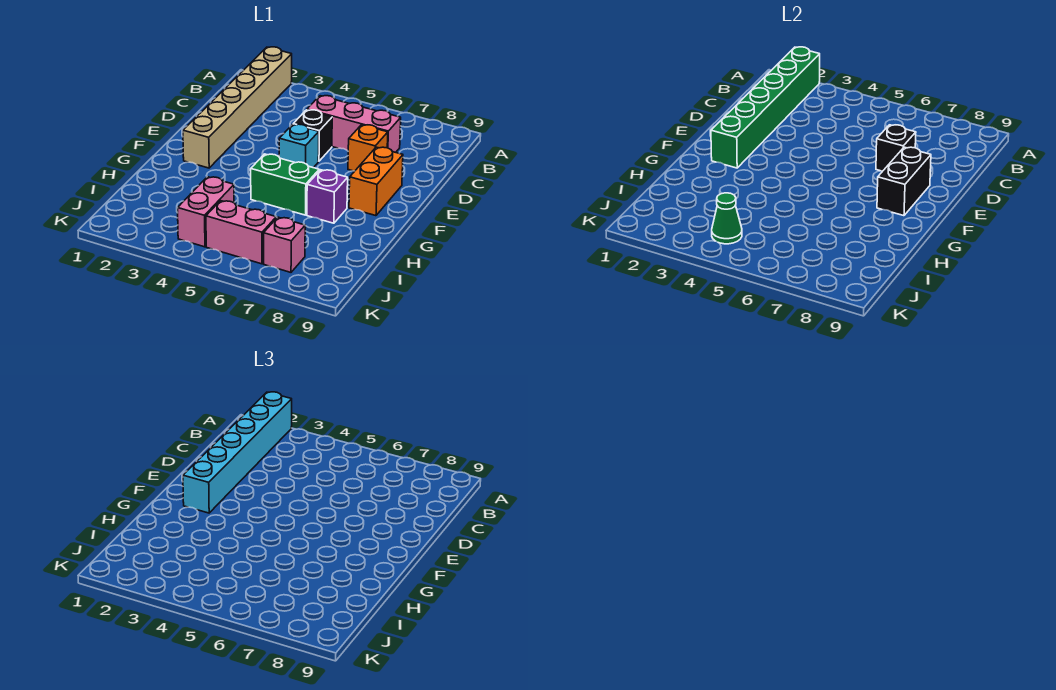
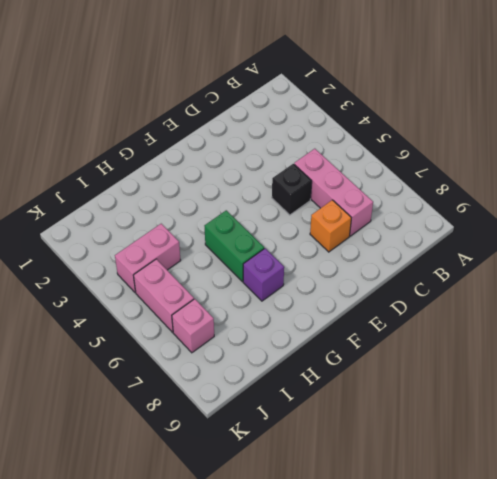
none -> tan 1x6 brick [183,47,292,168]
none -> cyan 1x1 brick [279,124,319,168]
none -> orange 1x2 brick [349,147,403,216]

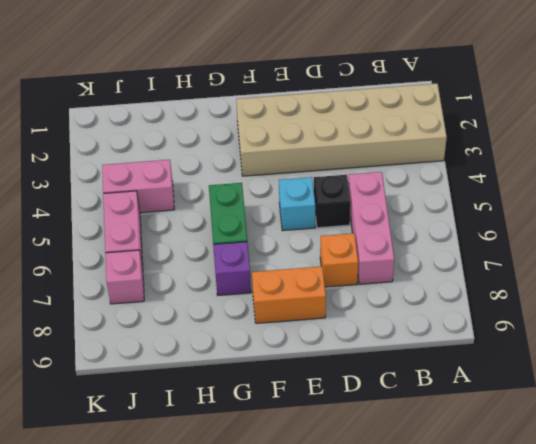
tan 2x6 brick [236,84,447,176] -> tan 1x6 brick [183,47,292,168]
none -> green 1x6 brick [711,47,820,168]
none -> black 1x1 brick [876,125,916,171]
none -> black 1x2 brick [877,147,931,216]

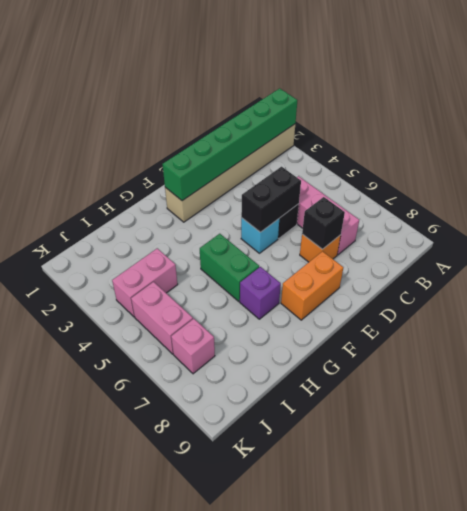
black 1x2 brick [241,167,301,232] -> black 1x2 brick moved to [877,147,931,216]
none -> green 1x1 cone [712,193,742,244]
none -> cyan 1x6 brick [183,392,292,513]

